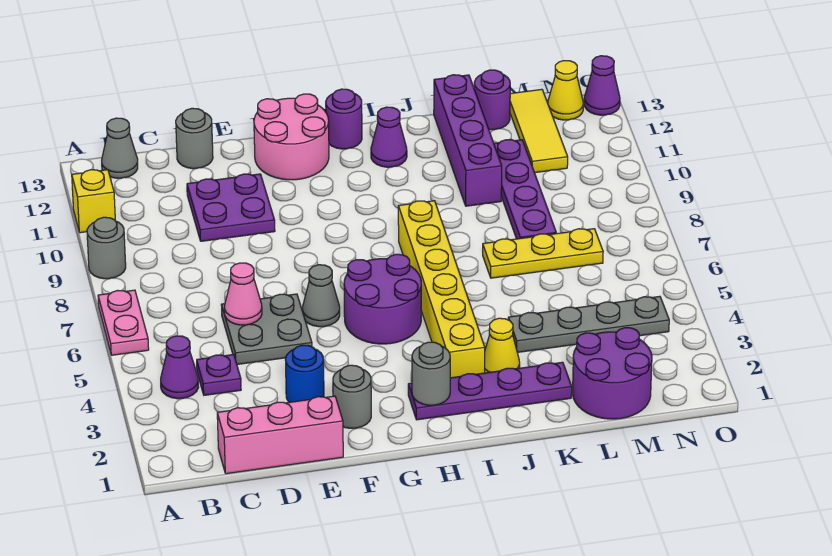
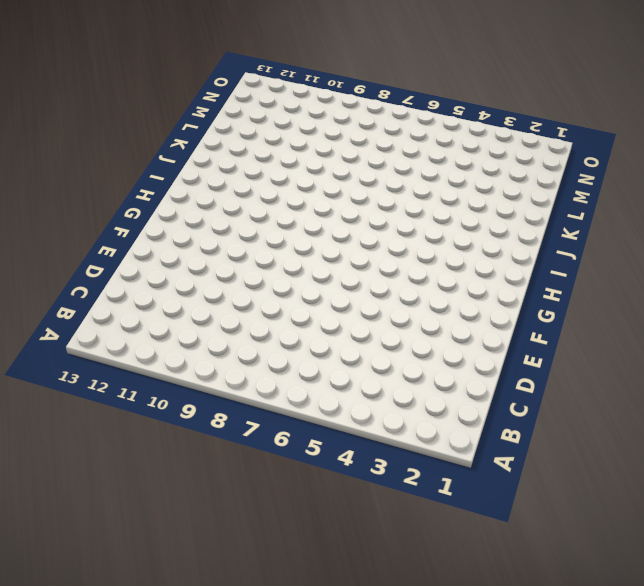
none -> pink 1x2 plate [98,290,149,355]
none -> grey 1x1 round brick [87,217,126,279]
none -> yellow 1x1 brick [72,170,115,233]
none -> purple 1x1 cone [161,336,199,399]

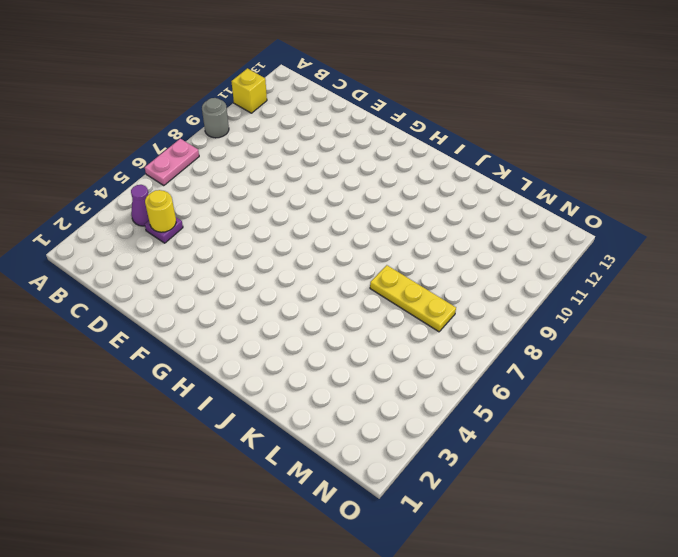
yellow 1x1 round brick [145,190,176,232] -> none
none -> grey 1x1 cone [102,118,138,178]
none -> pink 1x3 brick [217,396,343,474]
none -> grey 2x2 plate [221,294,312,364]
none -> purple 2x2 plate [187,174,275,241]

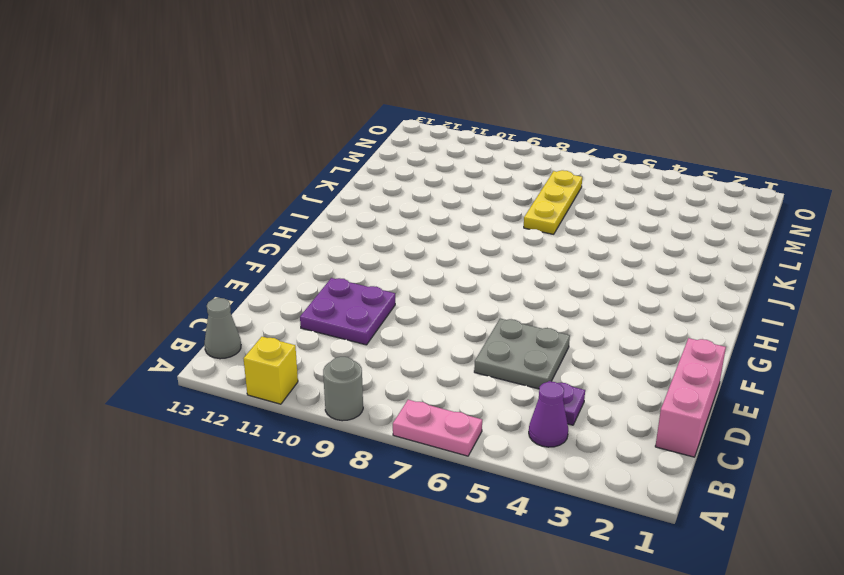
none -> grey 1x1 round brick [176,108,213,169]
none -> blue 1x1 round brick [285,345,324,402]
none -> grey 1x1 round brick [333,365,371,428]
none -> grey 1x1 cone [302,265,340,327]

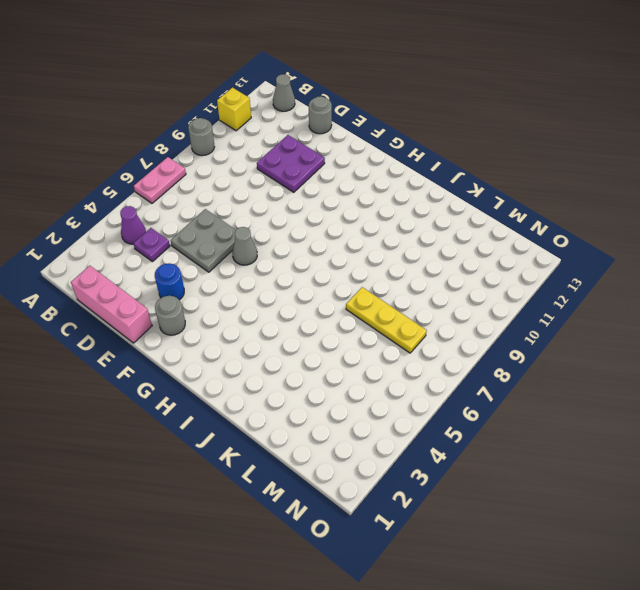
none -> pink 2x2 round brick [254,94,329,180]
none -> purple 2x2 round brick [344,254,421,344]
none -> purple 1x4 plate [408,362,572,420]
none -> purple 1x1 round brick [326,89,362,149]

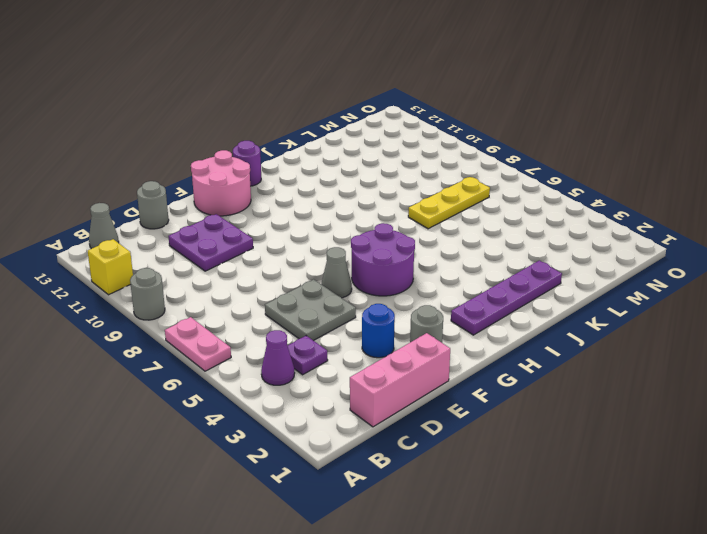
none -> yellow 1x6 brick [398,201,485,378]
none -> purple 1x1 cone [371,107,407,167]
none -> yellow 1x1 cone [485,318,520,373]
none -> grey 1x4 plate [508,296,669,352]

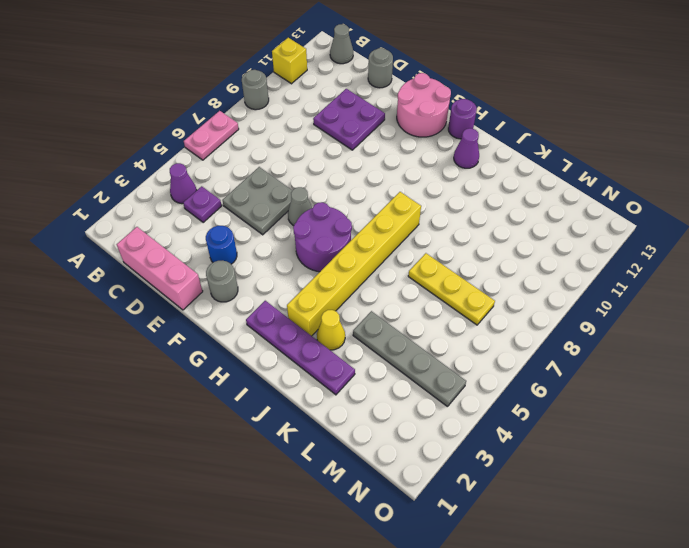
none -> purple 1x4 brick [434,75,502,206]
none -> purple 2x2 round brick [573,328,652,419]
none -> purple 1x4 plate [494,140,556,239]
none -> purple 1x1 round brick [474,70,510,130]

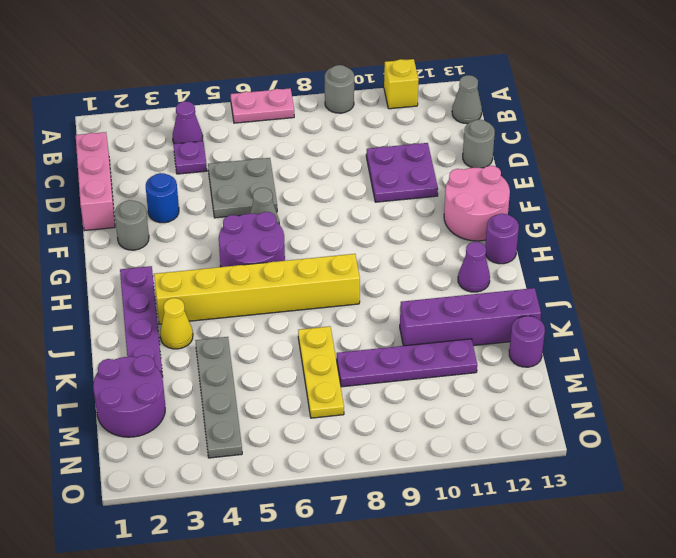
none -> yellow 1x3 tile [510,89,568,173]
none -> yellow 1x1 cone [548,61,583,120]
none -> purple 1x1 cone [584,56,620,115]
none -> pink 1x1 cone [225,263,262,325]

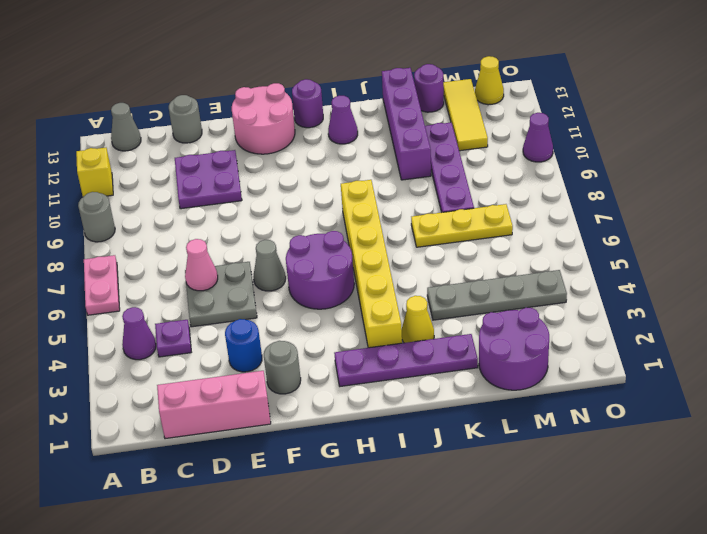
purple 1x1 cone [523,113,553,162] -> purple 1x1 cone moved to [584,56,620,115]
none -> grey 1x1 round brick [412,342,450,405]

